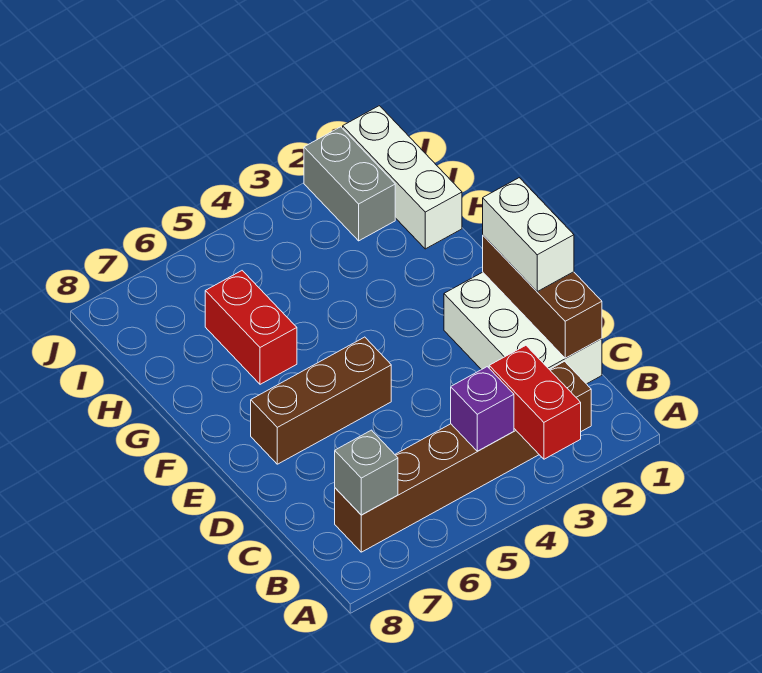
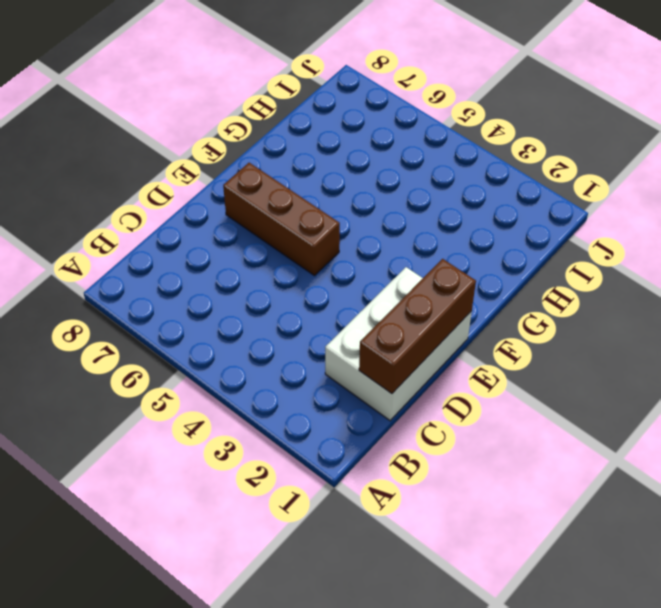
none -> brown 1x6 brick [335,361,591,552]
none -> red 1x2 brick [205,271,297,384]

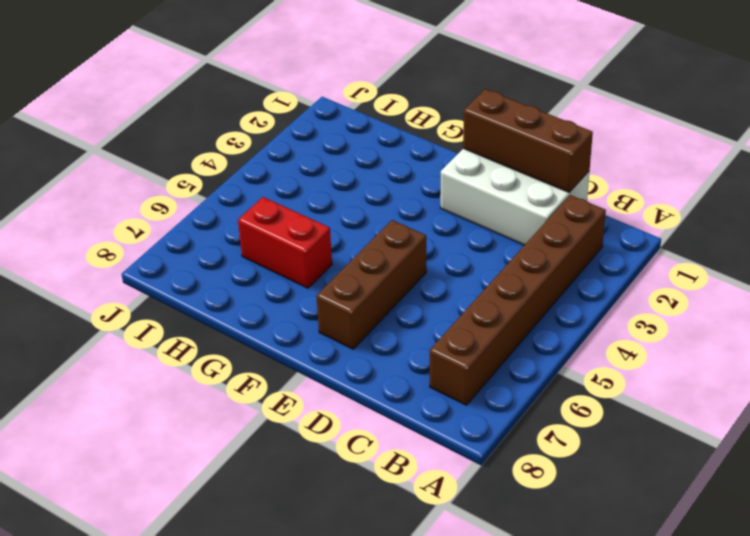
none -> white 1x3 brick [343,106,462,249]
none -> grey 1x2 brick [304,127,395,241]

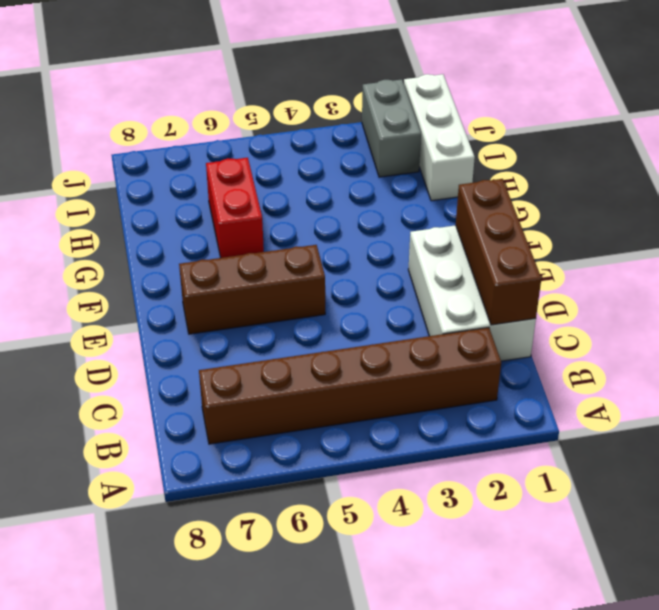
none -> red 1x2 brick [489,345,581,459]
none -> purple 1x1 brick [451,367,514,451]

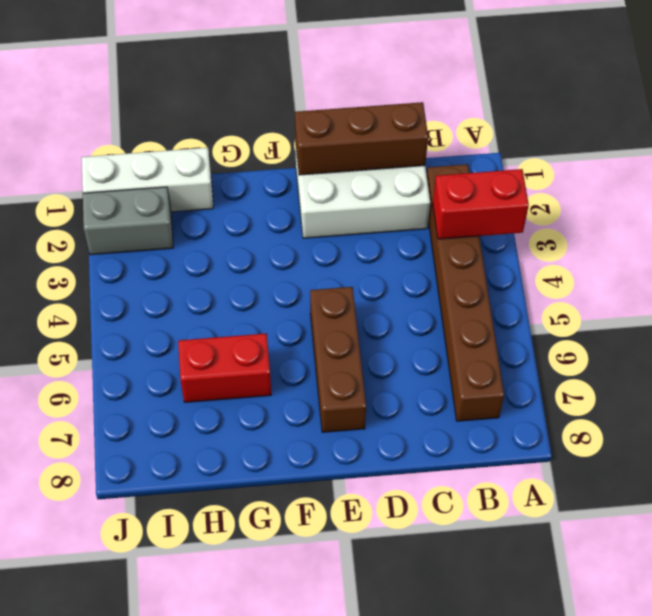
none -> purple 1x1 brick [451,367,514,451]
none -> grey 1x1 brick [335,430,398,515]

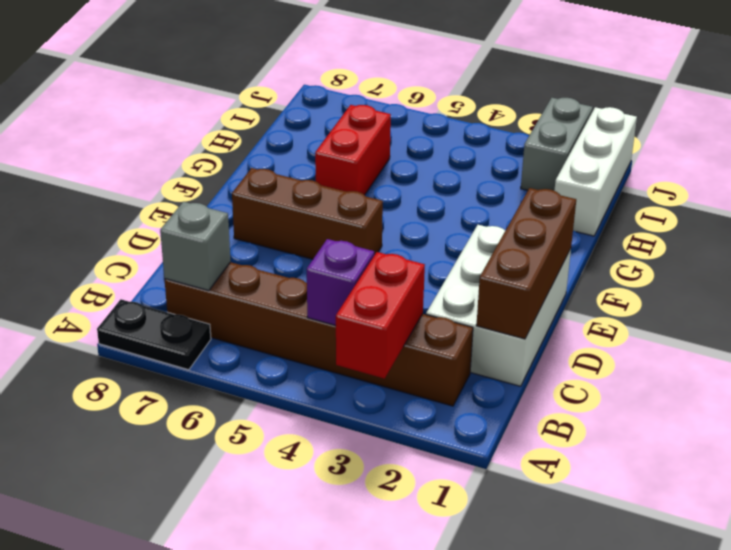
black 1x2 plate [97,299,211,370] -> none
none -> white 1x2 brick [483,178,574,291]

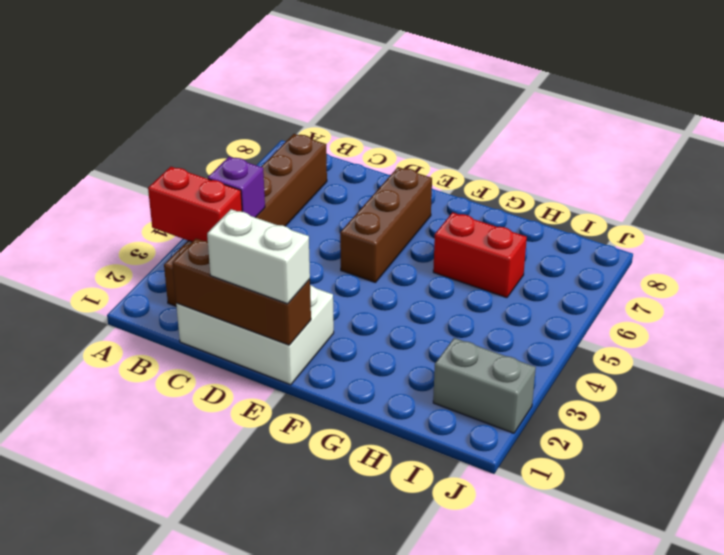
none -> white 1x3 brick [343,106,462,249]
none -> grey 1x1 brick [335,430,398,515]

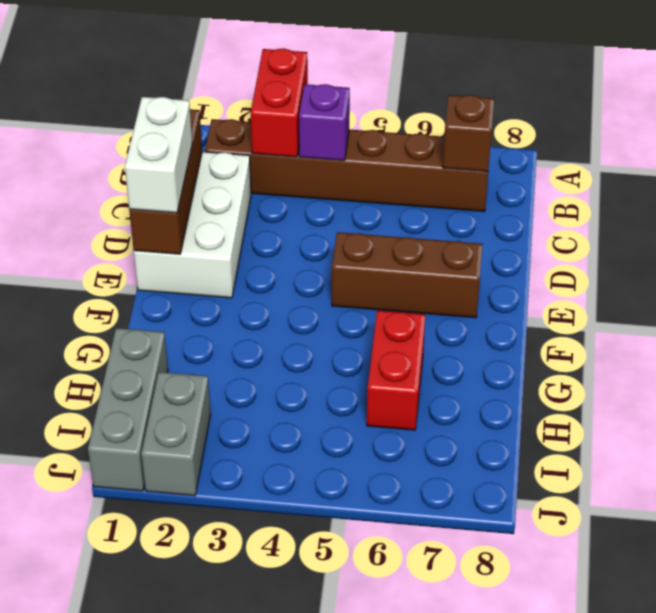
brown 1x1 brick [443,95,494,172] -> grey 1x1 brick [335,430,398,515]
grey 1x3 brick [88,328,168,491] -> white 1x3 brick [343,106,462,249]

